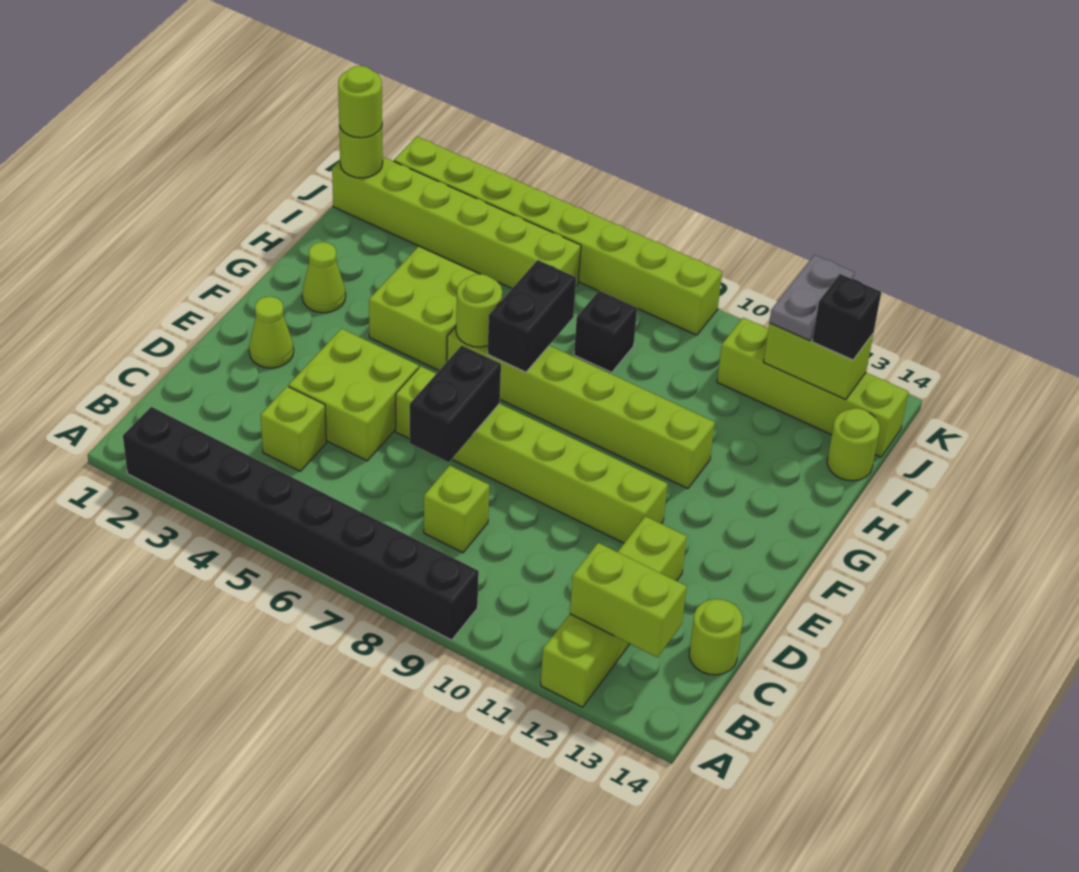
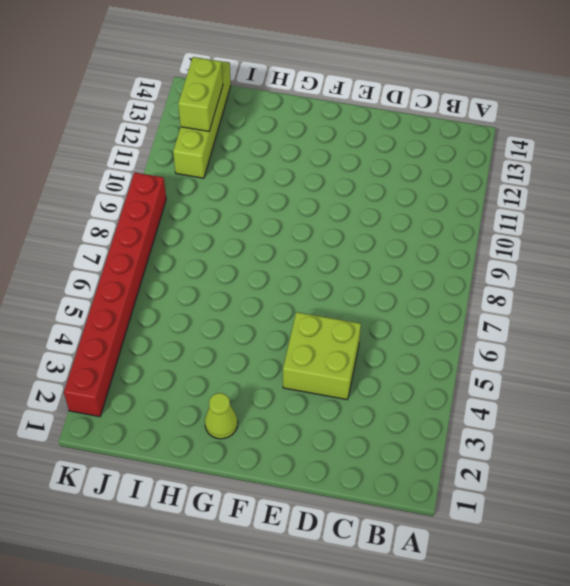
red 1x8 brick [64,173,166,417] -> lime 1x8 brick [394,137,722,335]
none -> black 1x8 brick [123,407,479,640]
none -> lime 1x4 brick [541,516,687,707]
none -> lime 1x1 brick [261,386,326,471]

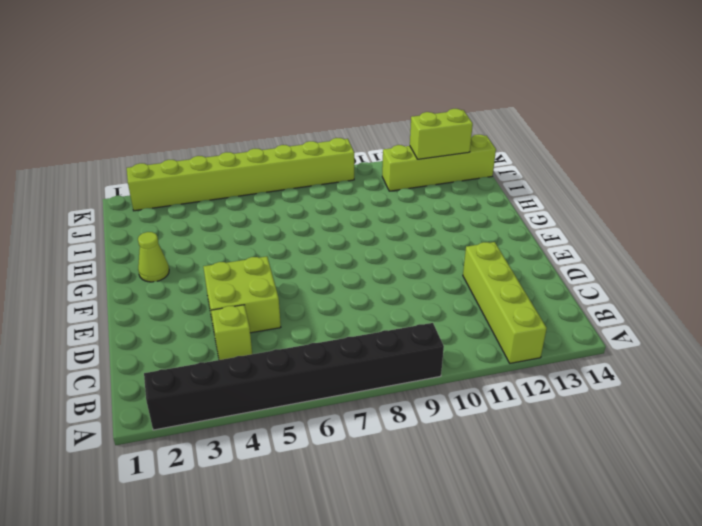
none -> lime 1x1 brick [424,466,489,553]
none -> lime 1x1 round brick [689,599,743,675]
none -> lime 1x1 cone [249,297,294,368]

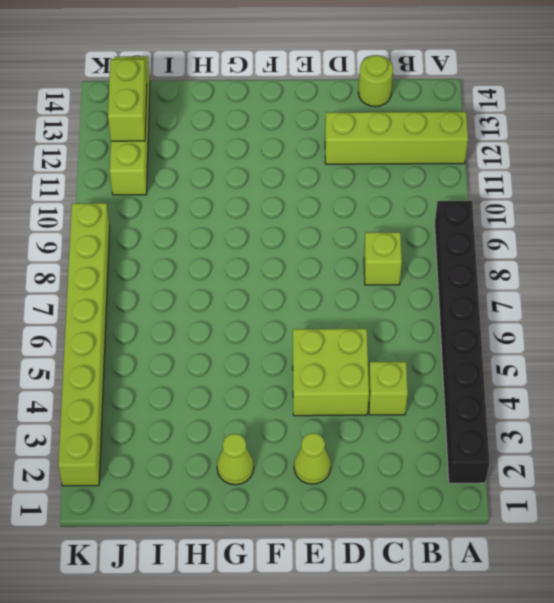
none -> lime 1x6 brick [396,366,668,543]
none -> lime 2x2 brick [369,246,478,370]
none -> lime 1x6 brick [447,327,715,489]

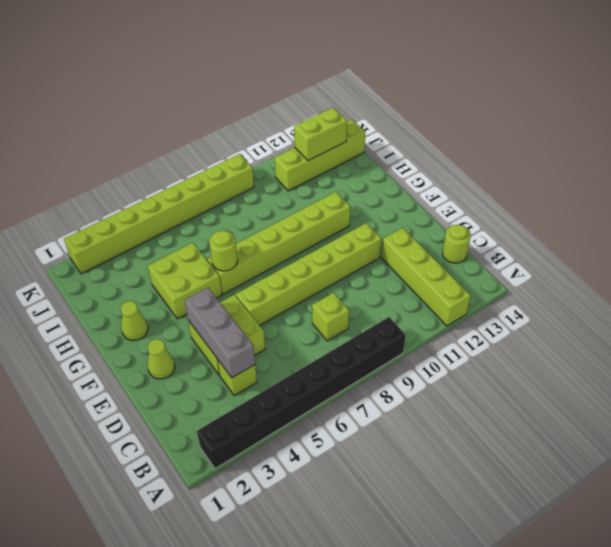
grey 1x3 brick [184,288,255,378] -> none
none -> black 1x1 brick [574,291,637,372]
none -> lime 1x1 round brick [827,408,880,481]
none -> lime 1x6 brick [332,157,581,288]

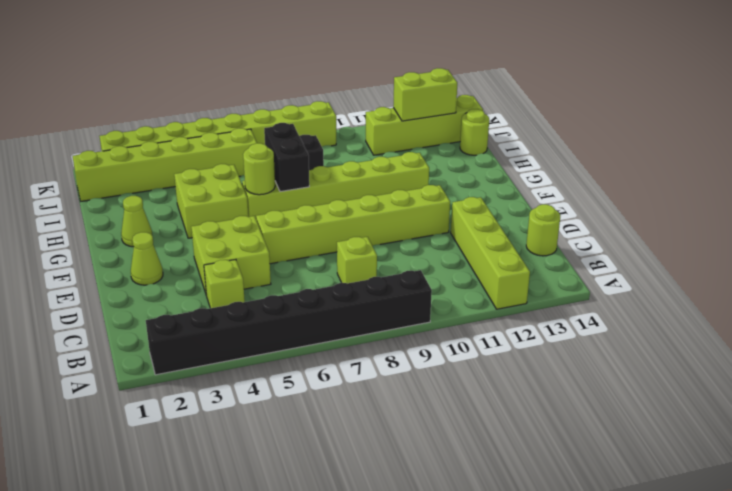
none -> lime 1x2 brick [570,543,687,657]
none -> black 1x2 brick [410,346,501,462]
none -> lime 1x1 round brick [339,126,383,178]

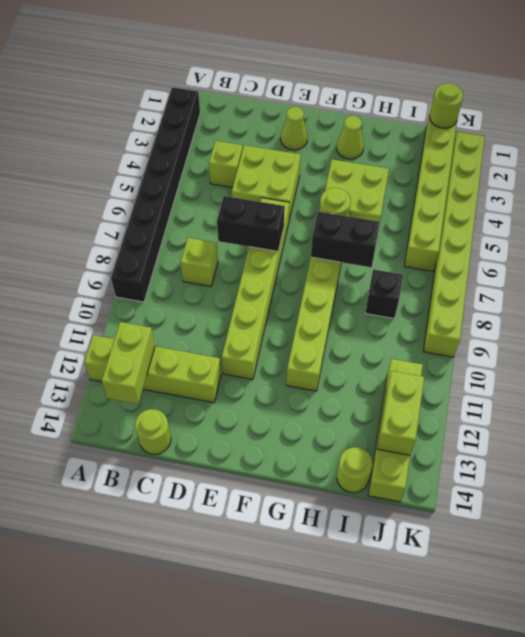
none -> lime 1x1 round brick [338,66,382,138]
none -> grey 1x2 plate [769,255,855,341]
none -> black 1x1 brick [812,274,881,360]

